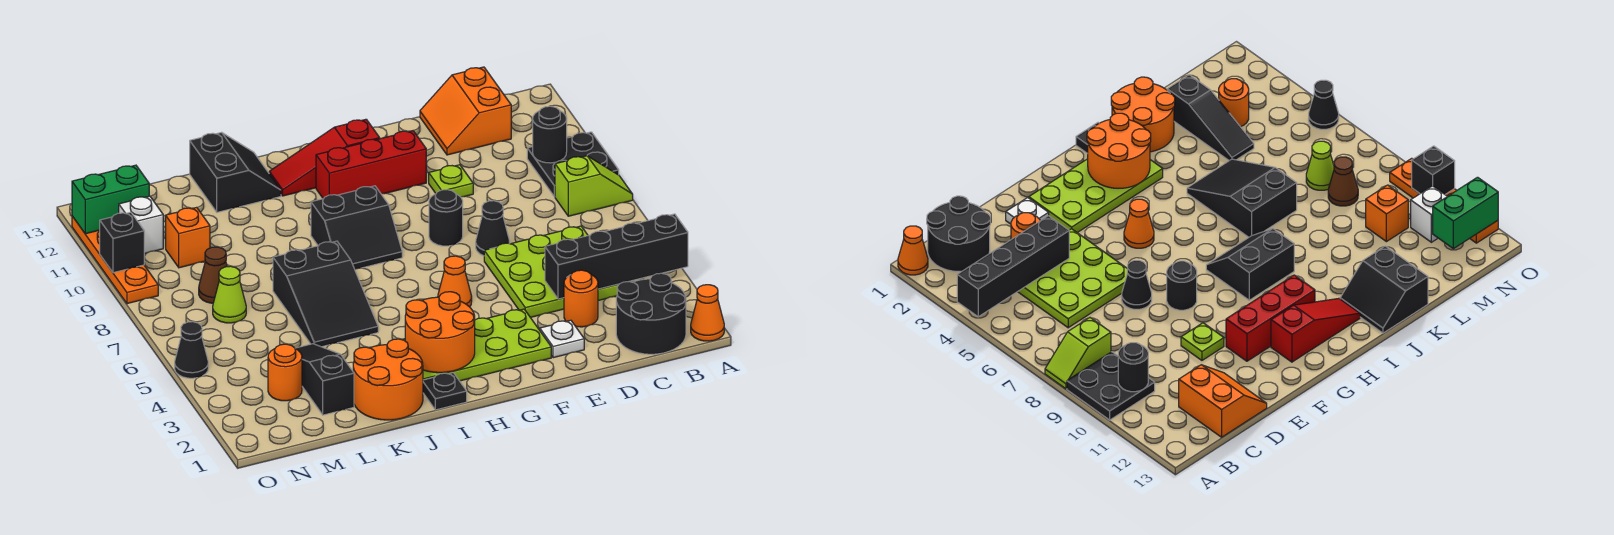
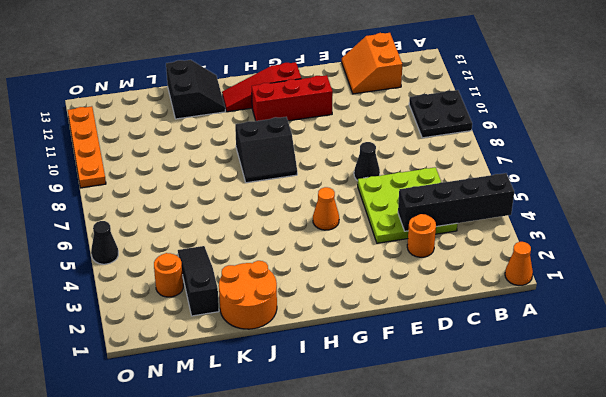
none -> lime 1x2 slope [555,156,633,216]
none -> black 2x2 round brick [616,273,686,354]
none -> white 1x1 plate [540,320,584,358]
none -> lime 1x1 plate [429,165,473,197]

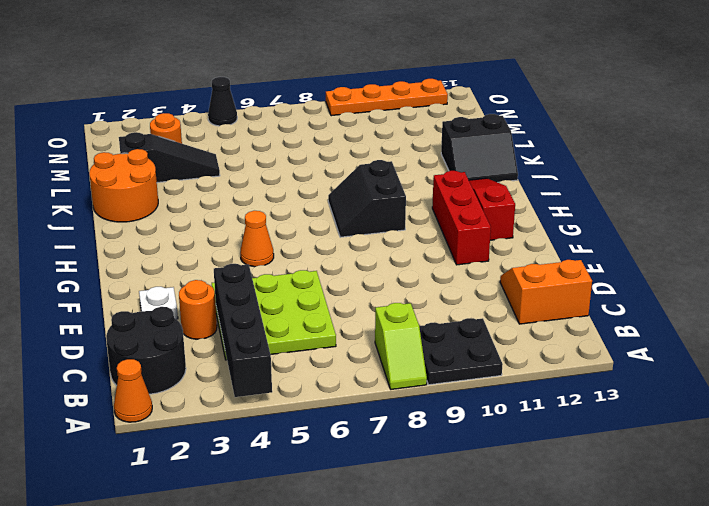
none -> black 1x1 cone [476,201,510,256]
none -> lime 1x1 plate [429,165,473,197]
none -> lime 2x4 plate [402,309,551,381]
none -> black 1x1 round brick [429,190,463,246]

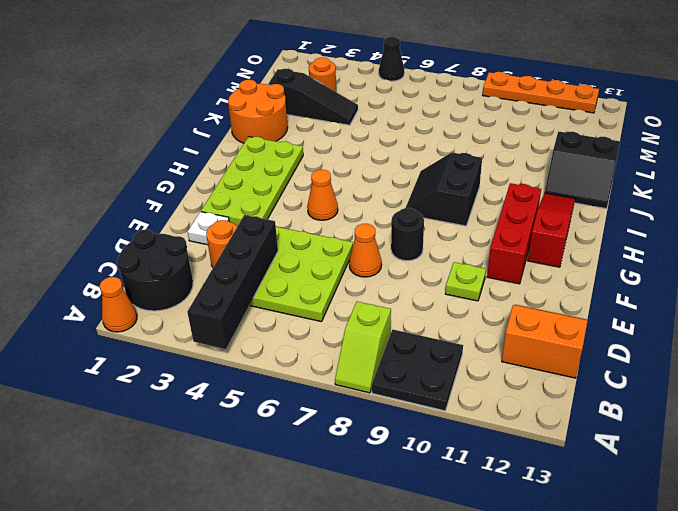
orange 1x1 cone [349,224,382,277] -> black 1x1 cone [476,201,510,256]
none -> black 1x1 plate [423,373,467,410]
none -> black 2x3 slope [273,241,378,347]
none -> lime 1x1 cone [213,266,246,323]
none -> brown 1x1 cone [199,247,227,303]

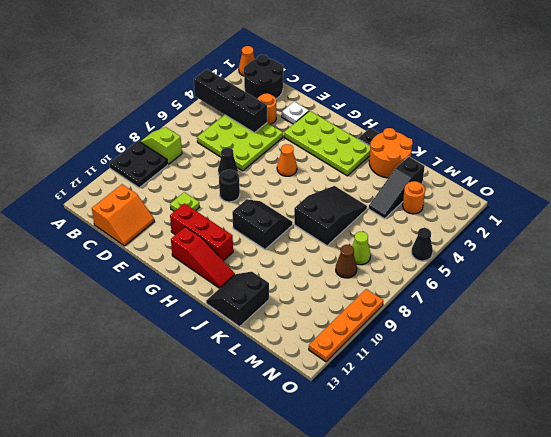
none -> orange 1x1 brick [166,207,210,268]
none -> white 1x1 brick [119,196,163,254]
none -> black 1x1 round brick [533,106,567,163]
none -> orange 2x2 round brick [405,292,475,373]

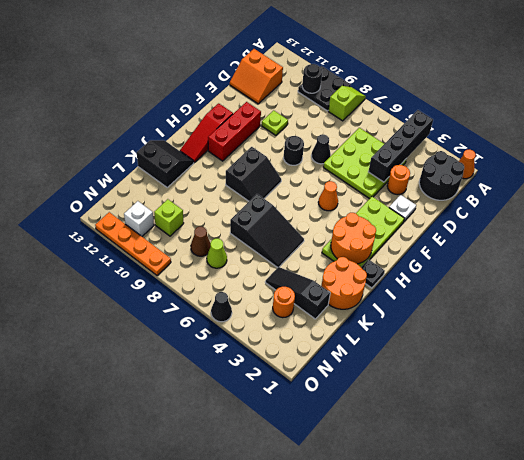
lime 1x1 brick [154,199,184,236] -> orange 1x1 brick [166,207,210,268]
none -> green 1x2 brick [72,165,149,234]
none -> black 1x1 brick [100,212,144,273]

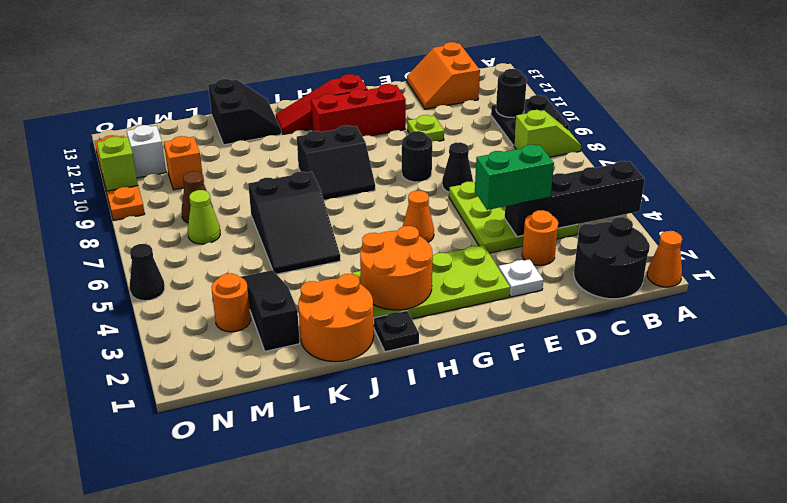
green 1x2 brick [475,145,554,210] -> green 1x2 brick moved to [72,165,149,234]
lime 1x1 brick [97,136,138,191] -> black 1x1 brick [100,212,144,273]

